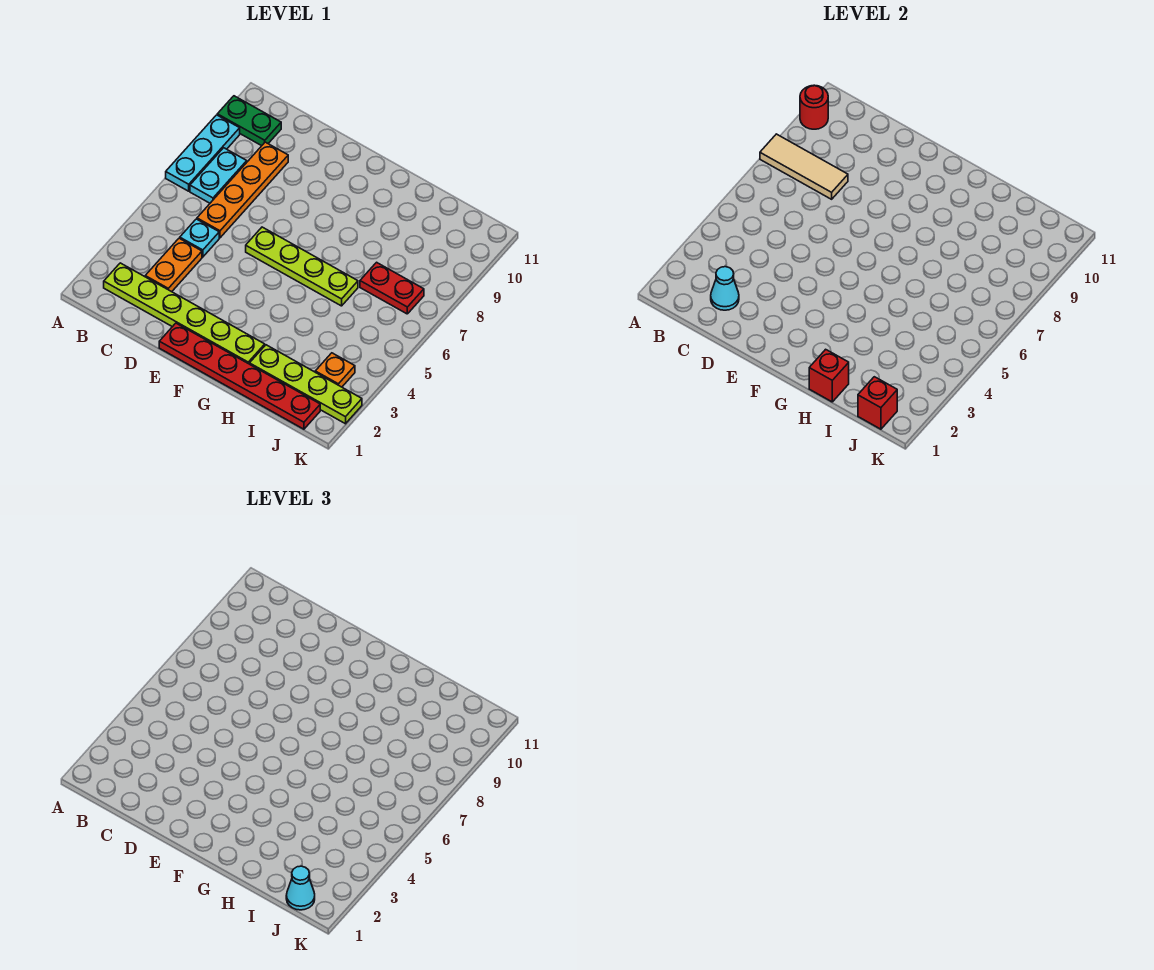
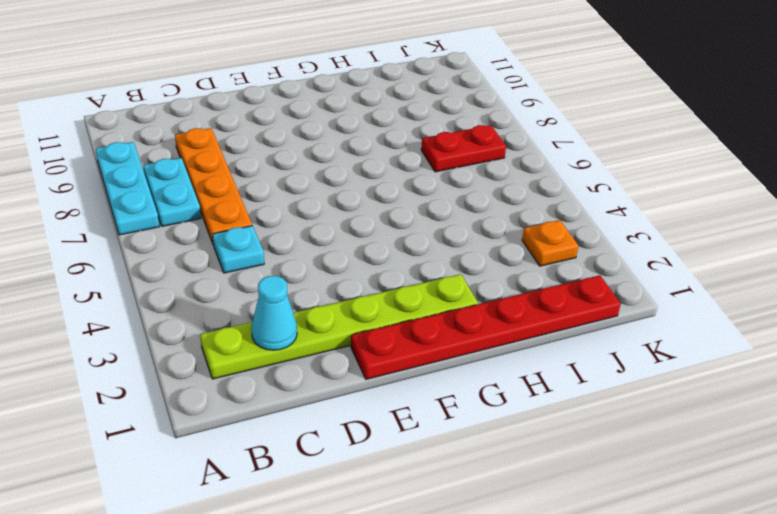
none -> green 1x2 plate [217,96,281,146]
none -> orange 1x2 plate [145,238,202,292]
none -> lime 1x4 plate [246,227,358,306]

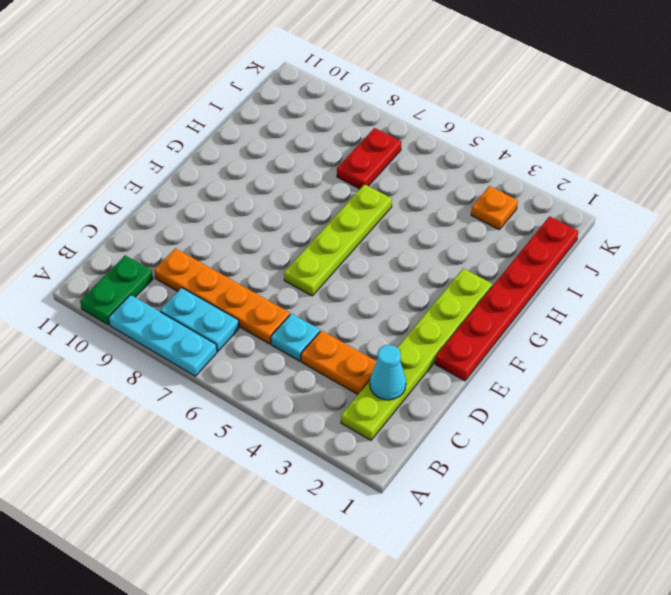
none -> lime 1x4 plate [250,345,362,424]
none -> tan 1x3 tile [760,134,848,199]
none -> red 1x1 round brick [800,85,828,129]

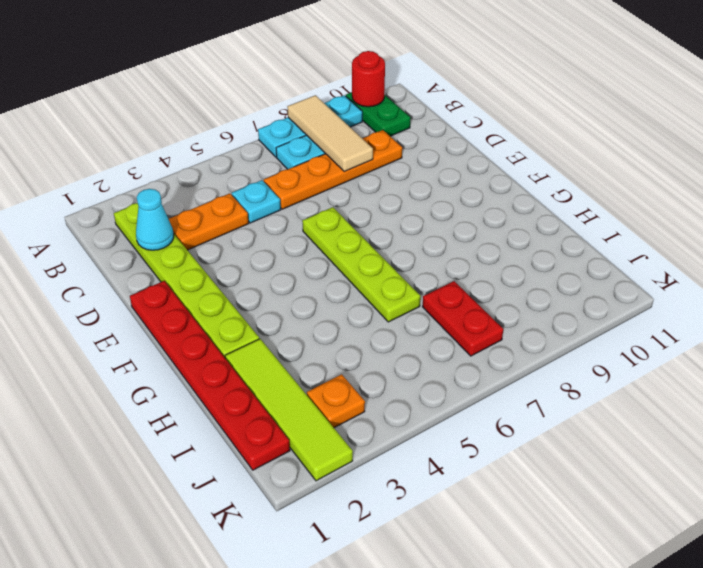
lime 1x4 tile [225,339,353,481] -> lime 1x4 plate [250,345,362,424]
none -> red 1x1 brick [809,349,849,402]
none -> red 1x1 brick [858,377,897,429]
none -> cyan 1x1 cone [286,866,315,910]

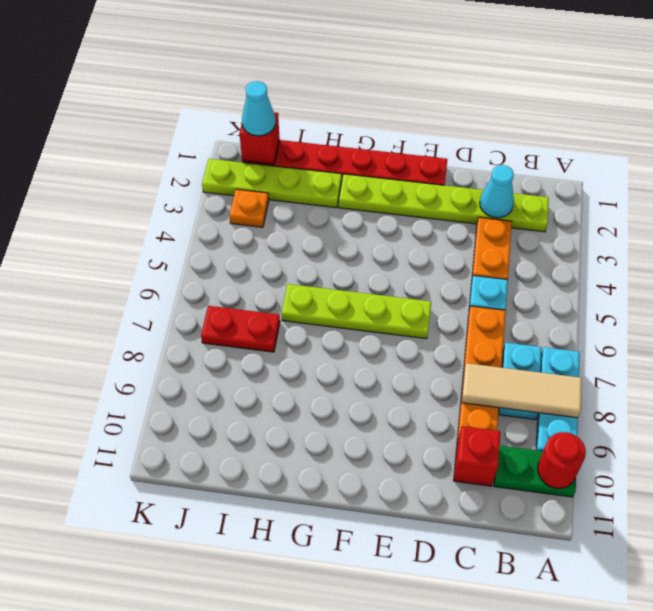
red 1x1 brick [454,426,500,486] -> red 1x1 brick moved to [809,349,849,402]

